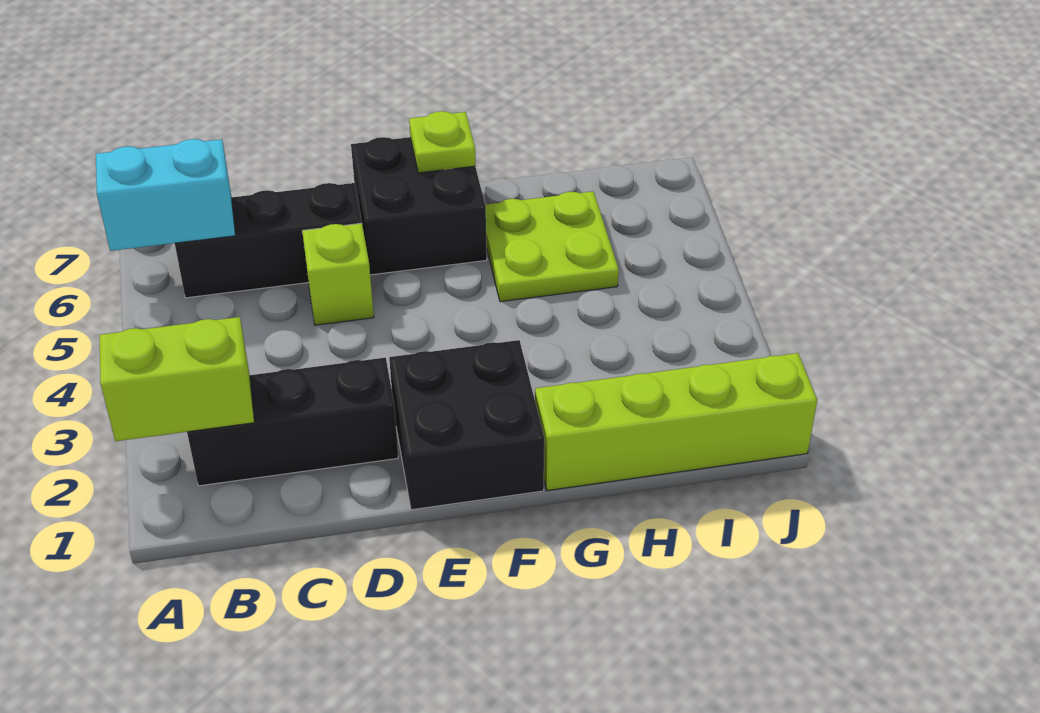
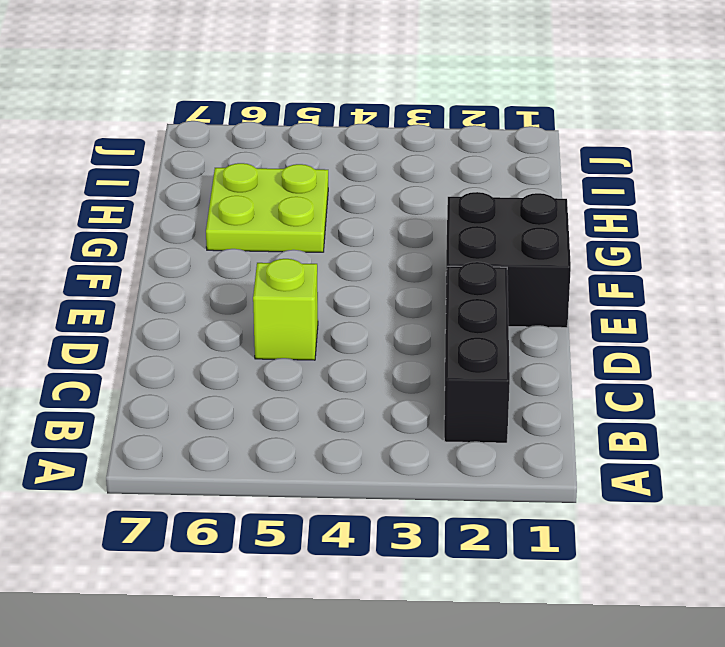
none -> black 1x3 brick [175,183,362,298]
none -> black 2x2 brick [351,137,487,275]

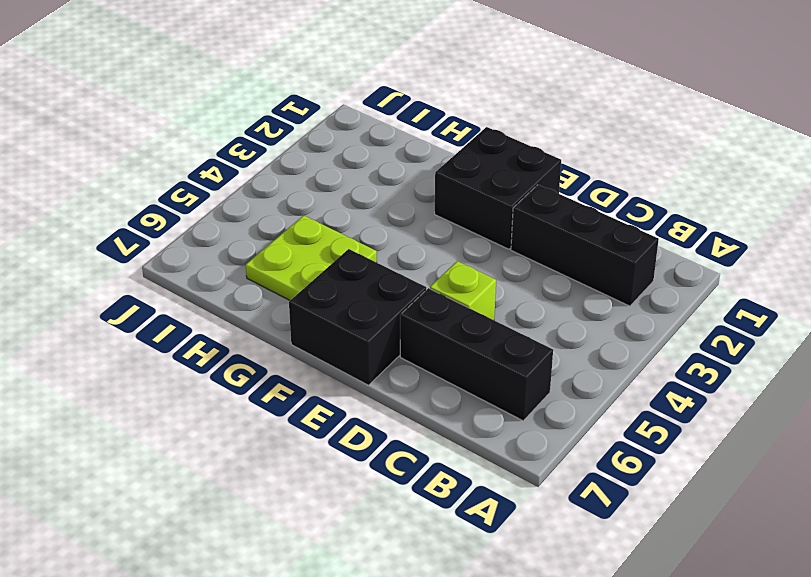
none -> lime 1x4 brick [535,353,817,491]
none -> lime 1x2 brick [100,317,254,441]

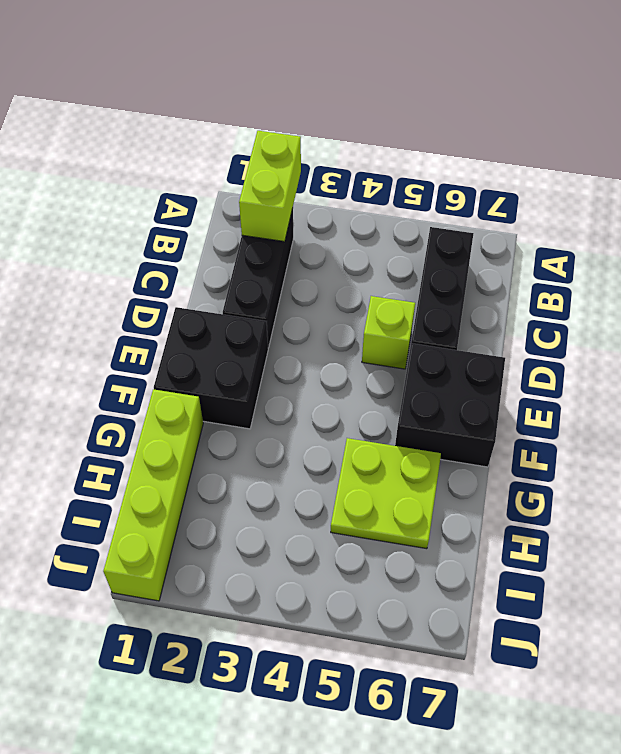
none -> cyan 1x2 brick [96,139,235,251]
none -> lime 1x1 plate [409,111,476,173]

